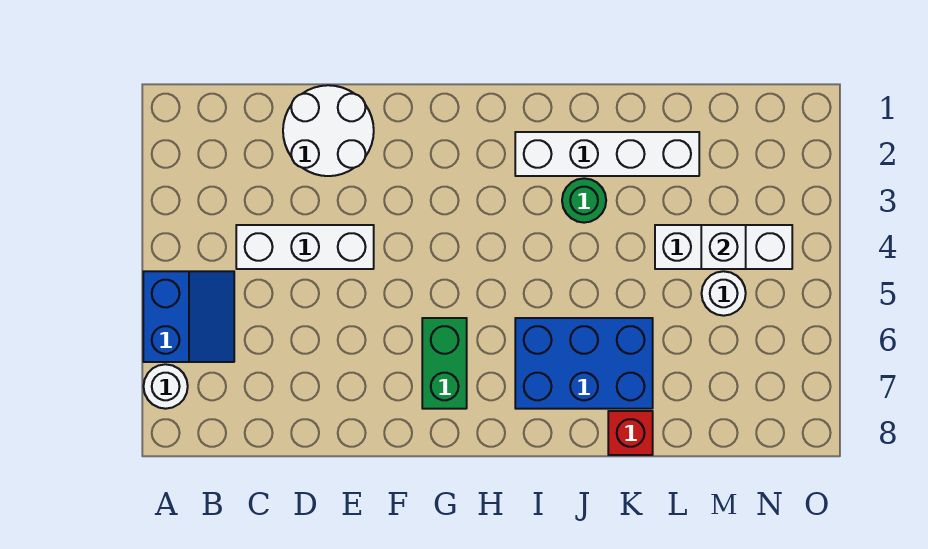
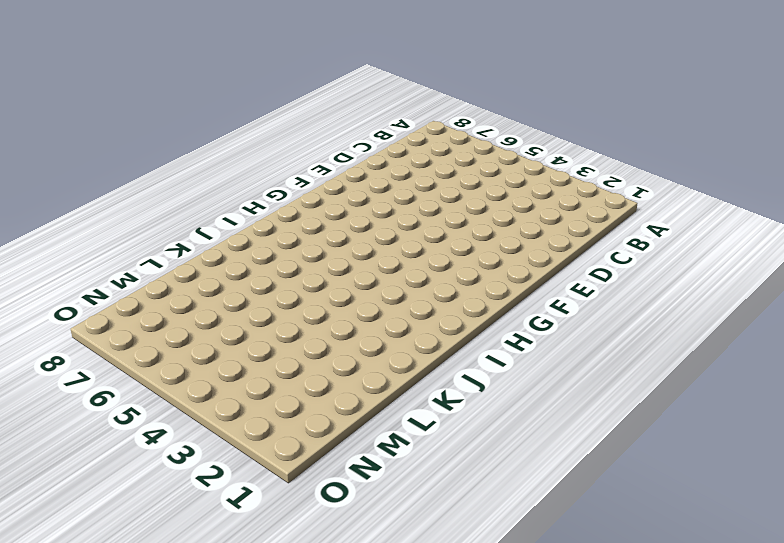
none -> blue 2x2 slope [143,271,234,362]
none -> white 1x1 round brick [144,364,188,409]
none -> white 1x3 brick [236,225,374,269]

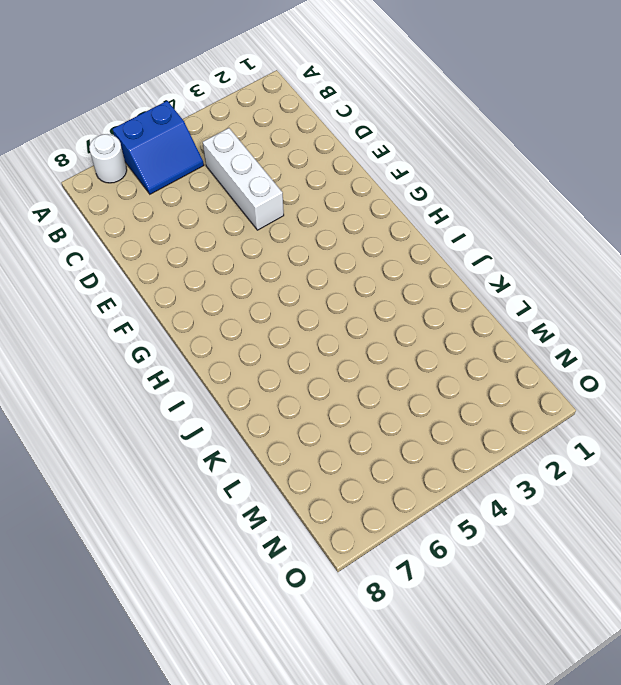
none -> white 2x2 round brick [283,85,374,176]
none -> green 1x2 brick [422,318,467,409]
none -> white 1x4 brick [515,132,699,176]

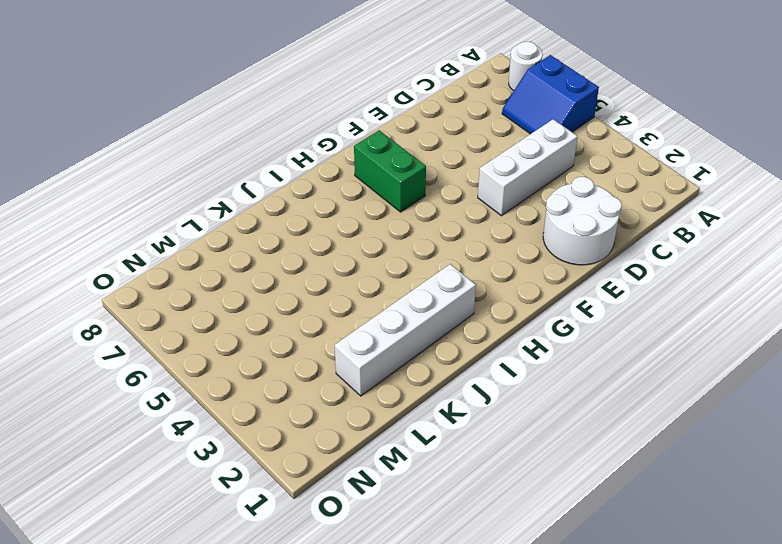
none -> blue 2x3 brick [515,318,653,409]
none -> green 1x1 round brick [562,178,606,223]
none -> red 1x1 brick [608,411,653,455]

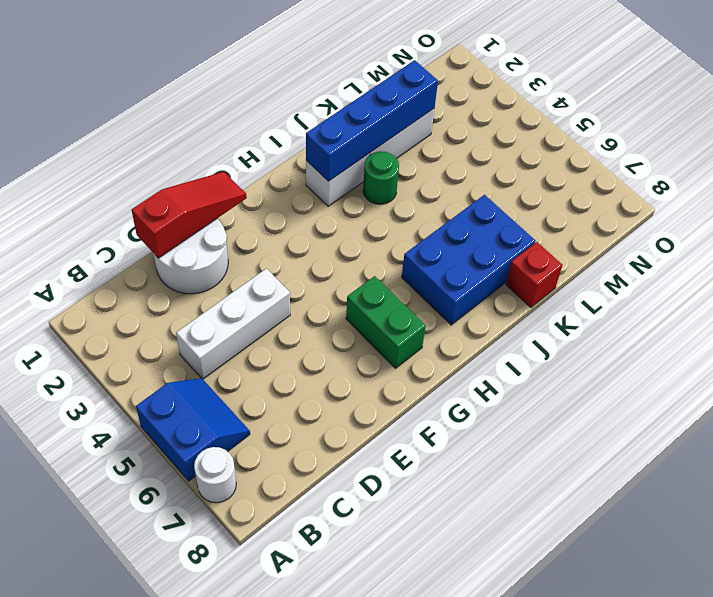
red 1x3 slope [132,172,247,258] -> none
blue 1x4 brick [306,60,438,181] -> none
none -> white 1x3 brick [655,225,792,269]
none -> white 1x1 round brick [702,271,746,316]
none -> white 1x1 brick [701,225,746,269]

